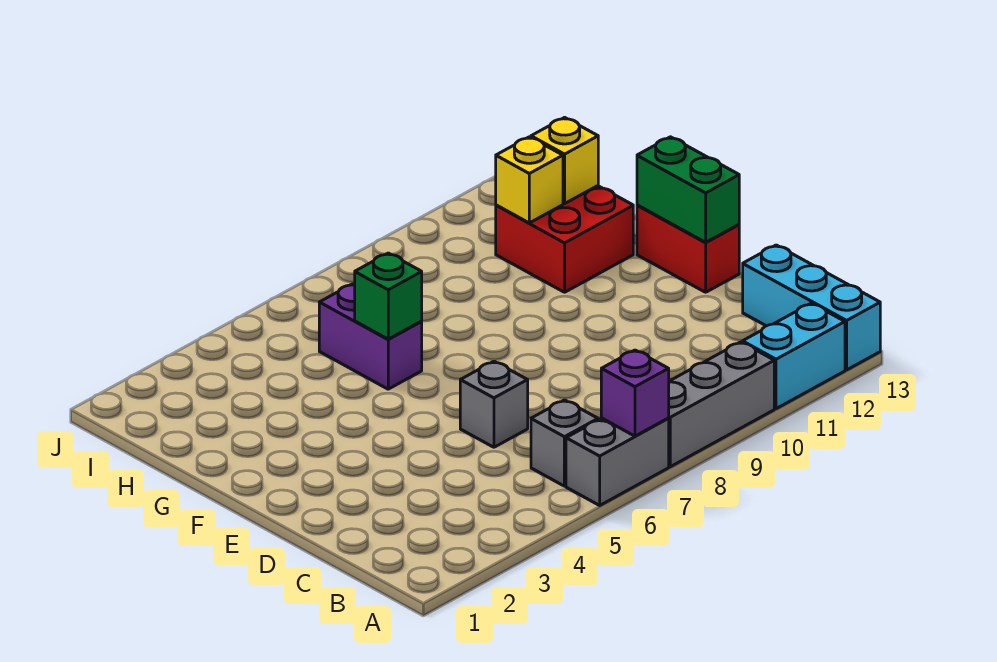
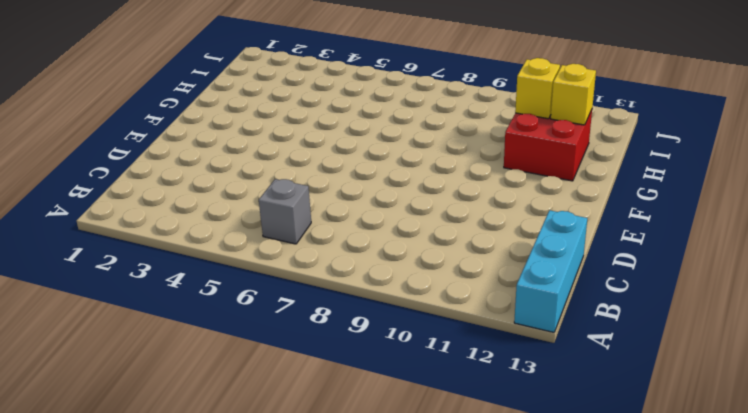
none -> grey 1x2 brick [566,418,669,505]
none -> grey 1x3 brick [668,342,774,467]
none -> cyan 1x2 brick [743,303,845,409]

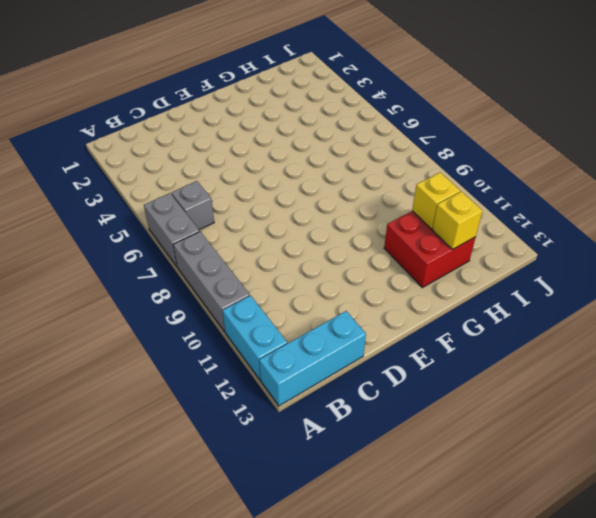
none -> grey 1x1 brick [460,361,528,447]
none -> red 1x2 brick [637,205,739,292]
none -> purple 1x2 brick [319,284,422,389]

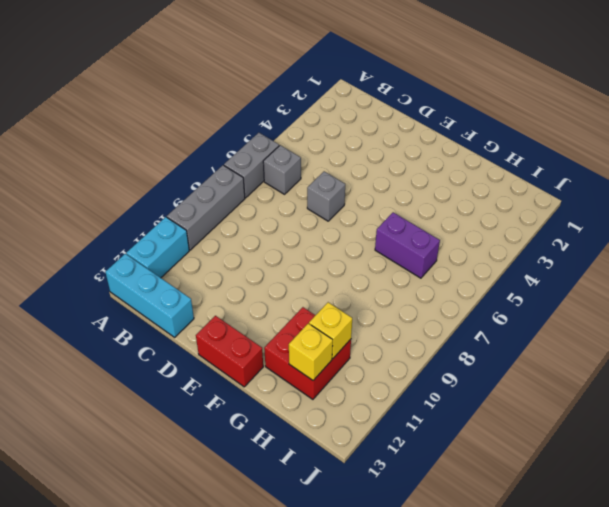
none -> purple 1x1 brick [601,350,669,436]
none -> green 1x2 brick [637,137,739,242]
none -> green 1x1 brick [355,253,422,339]

